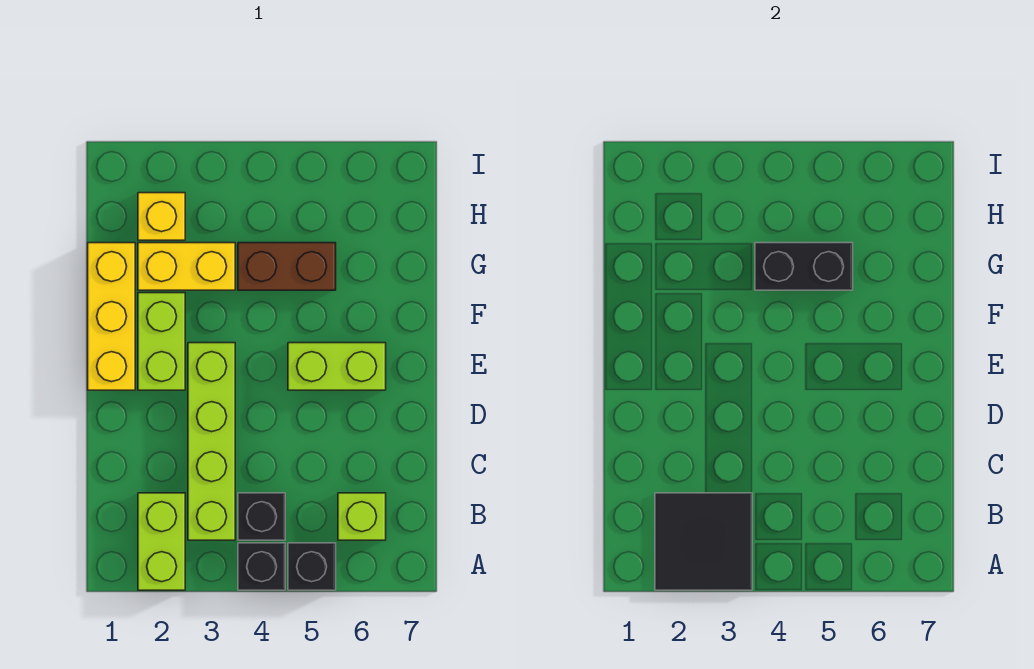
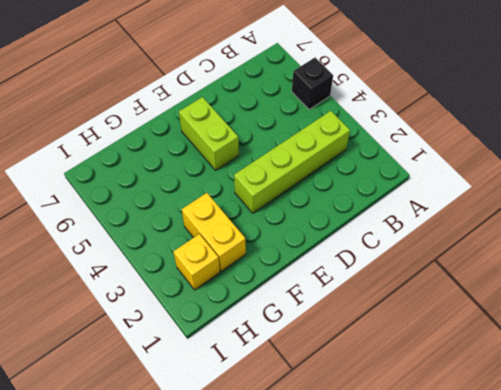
none -> lime 1x2 brick [138,493,185,590]
none -> black 1x1 brick [238,543,285,590]
none -> black 1x1 brick [238,493,285,540]

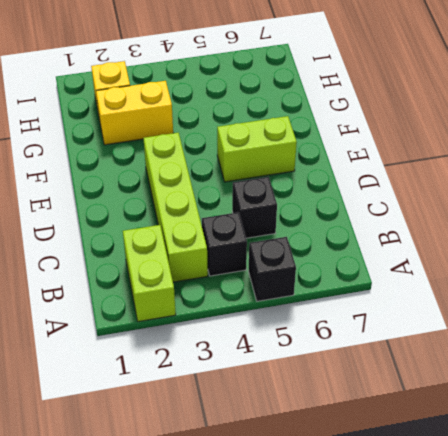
black 1x1 brick [232,177,277,238] -> black 1x1 brick moved to [238,543,285,590]
none -> lime 1x1 brick [338,493,386,540]
none -> yellow 1x3 brick [88,243,135,390]
none -> lime 1x2 brick [138,293,185,390]

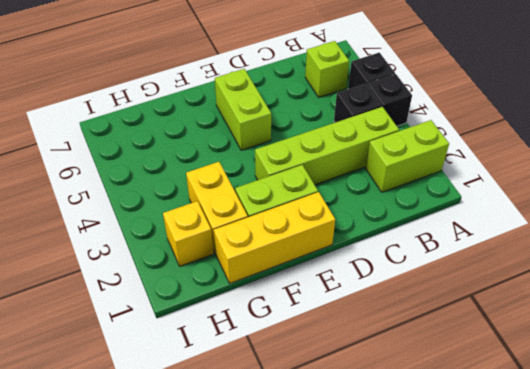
none -> brown 1x2 brick [238,243,336,290]
none -> black 2x2 tile [655,493,752,590]
none -> black 1x2 brick [755,243,853,290]

